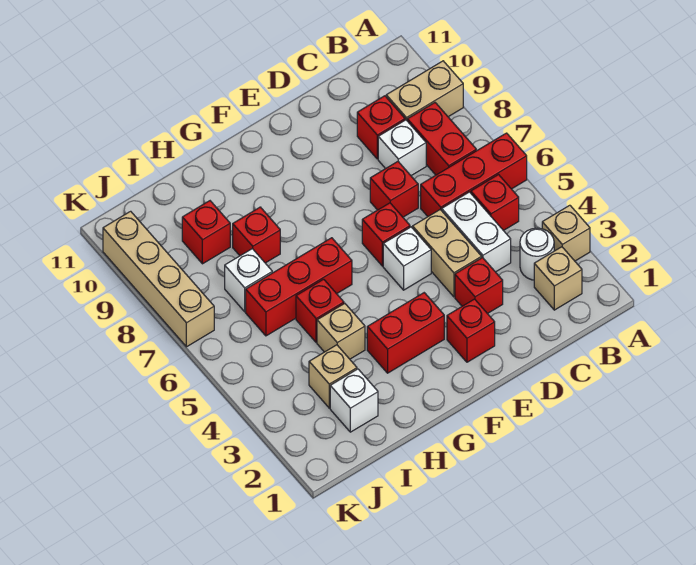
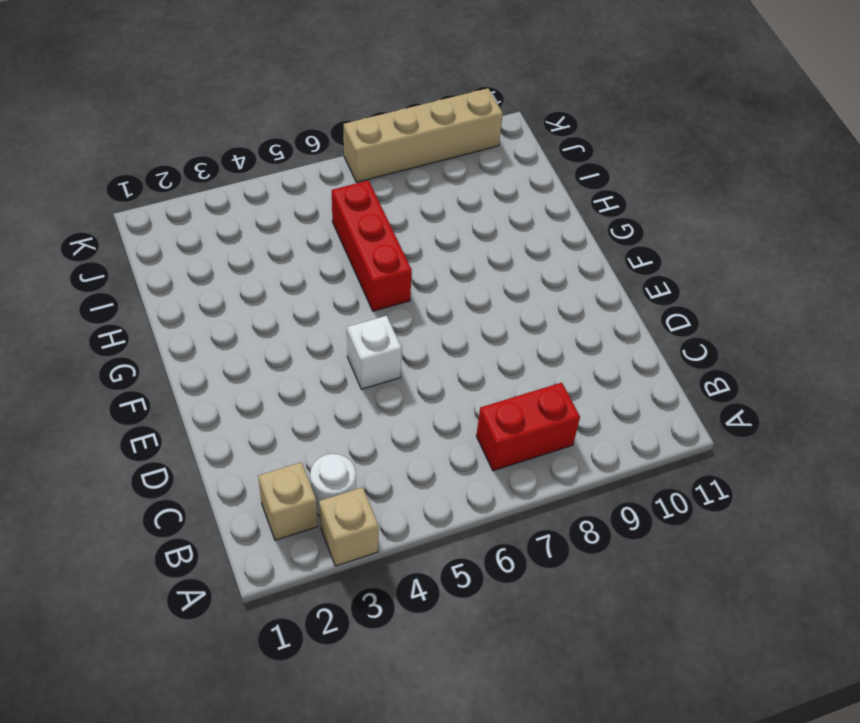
none -> red 1x3 brick [421,133,527,216]
none -> tan 1x2 brick [386,61,463,120]
none -> red 1x1 brick [471,175,519,231]

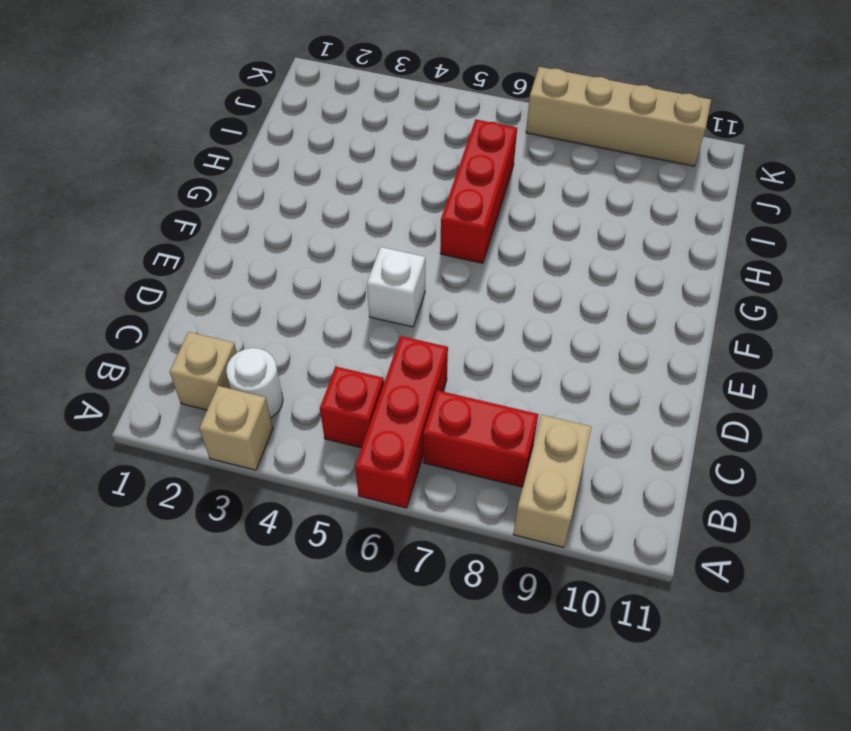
none -> white 1x2 brick [442,192,511,272]
none -> white 1x1 brick [378,120,426,176]
none -> red 1x1 brick [357,96,405,159]

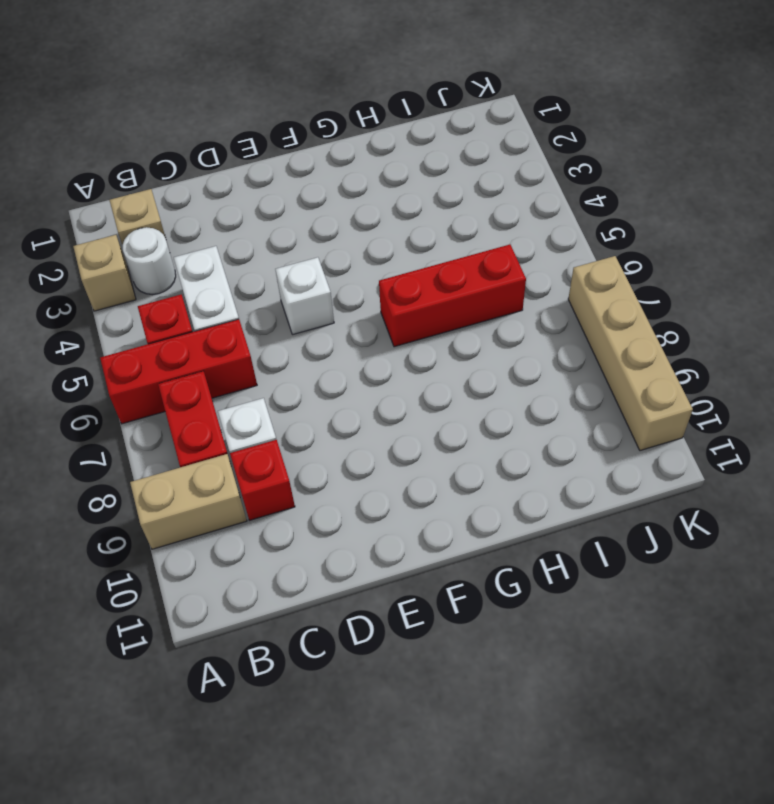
none -> red 1x1 brick [455,258,503,314]
none -> tan 1x2 brick [413,210,482,297]
none -> red 1x1 brick [370,162,418,217]

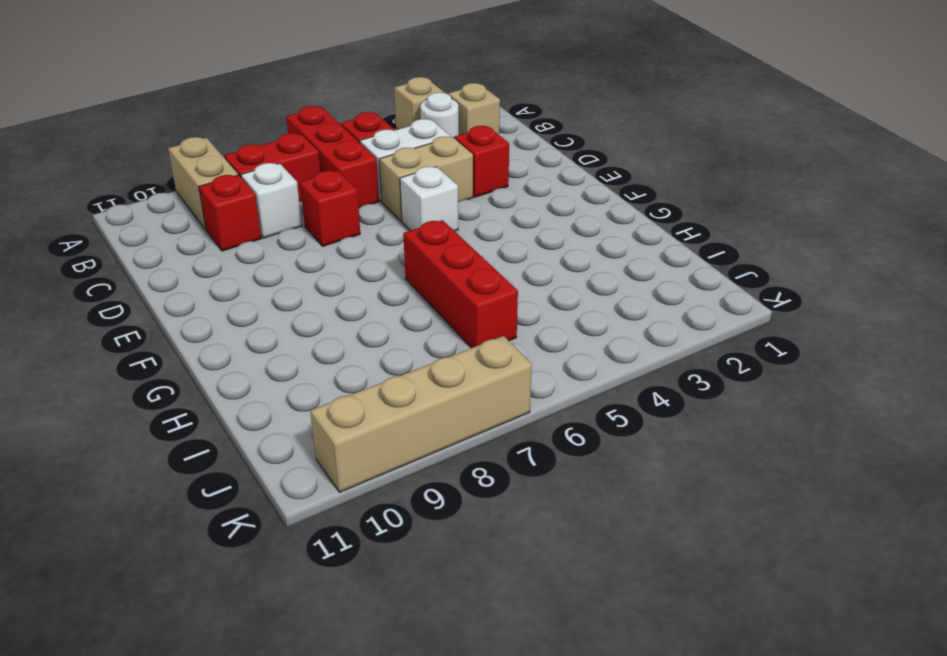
none -> red 1x1 brick [447,299,495,362]
none -> red 1x1 brick [362,203,410,266]
none -> red 1x2 brick [367,293,444,373]

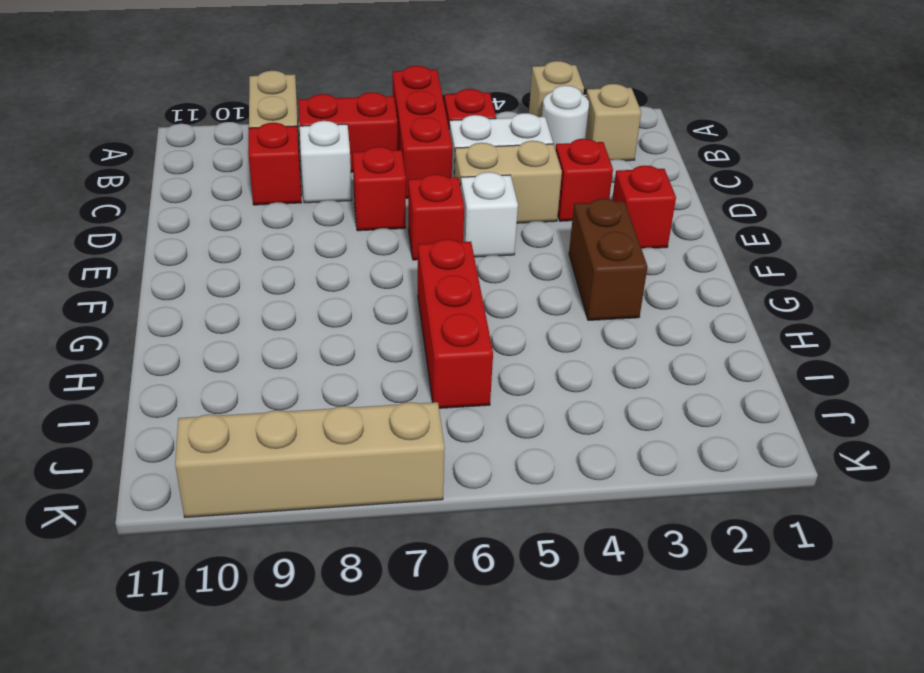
brown 1x2 brick [569,199,648,320] -> red 1x2 brick [367,293,444,373]
none -> tan 1x1 brick [317,303,365,359]
none -> red 1x1 brick [296,279,344,343]
none -> red 1x1 brick [233,207,280,263]

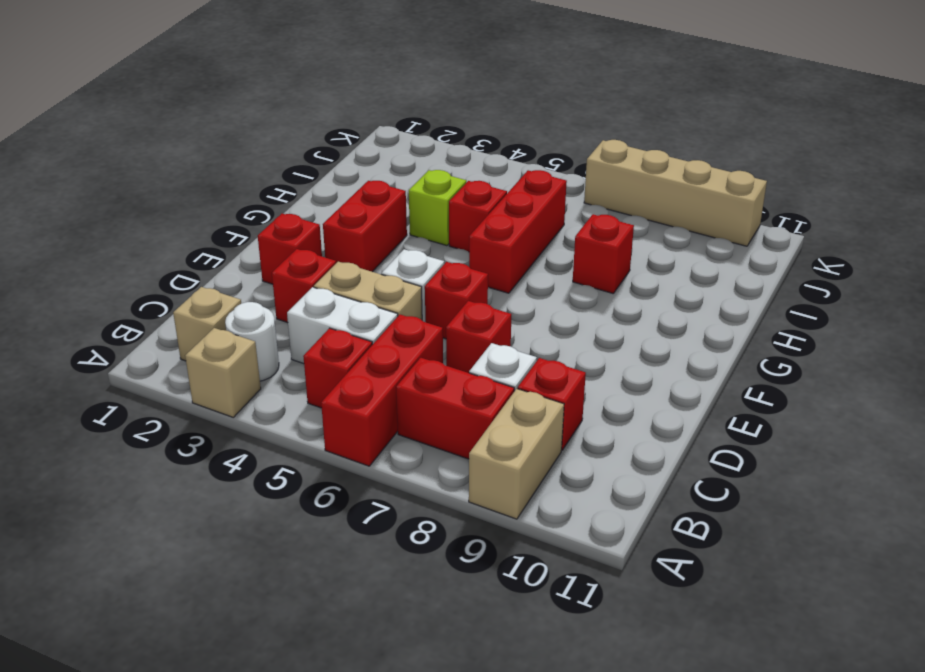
lime 1x1 brick [409,170,466,246] -> tan 1x1 brick [317,303,365,359]
none -> white 1x1 brick [330,369,378,432]
none -> tan 1x1 brick [309,345,357,408]
none -> white 1x1 brick [225,249,272,312]

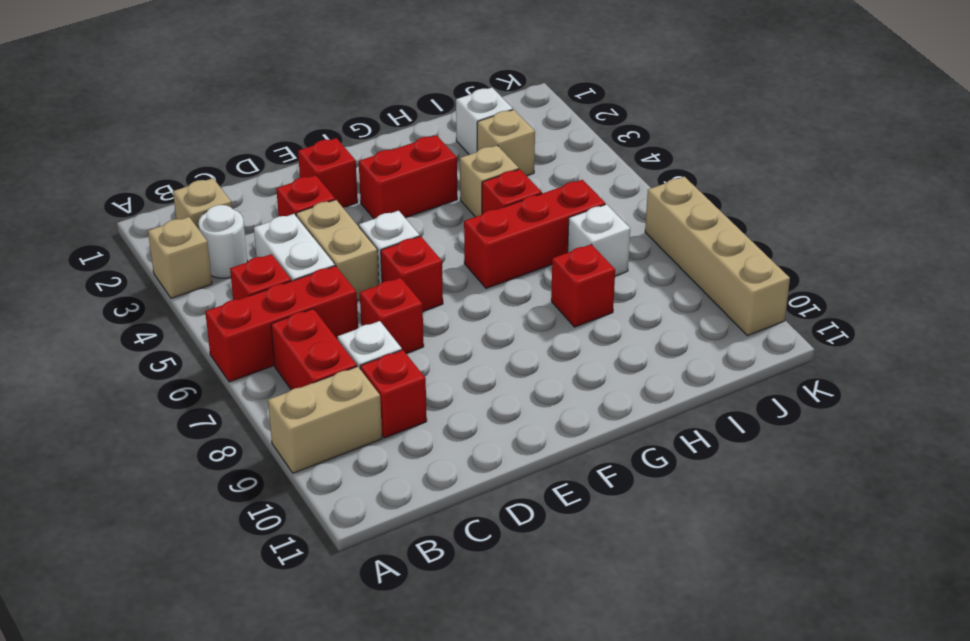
none -> red 1x1 brick [182,201,230,264]

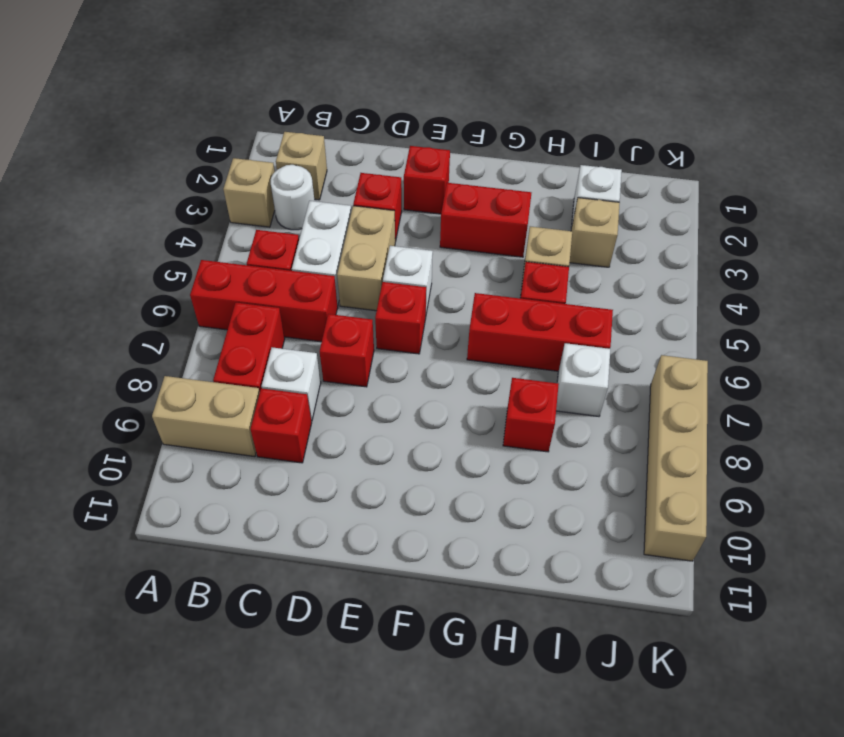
none -> red 1x1 brick [182,201,230,264]

